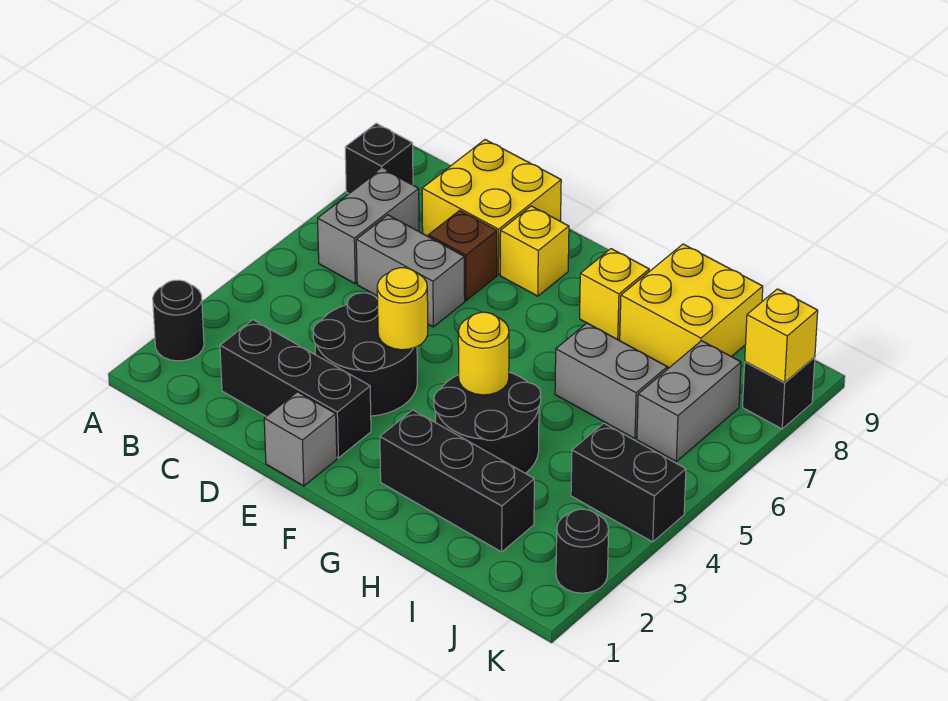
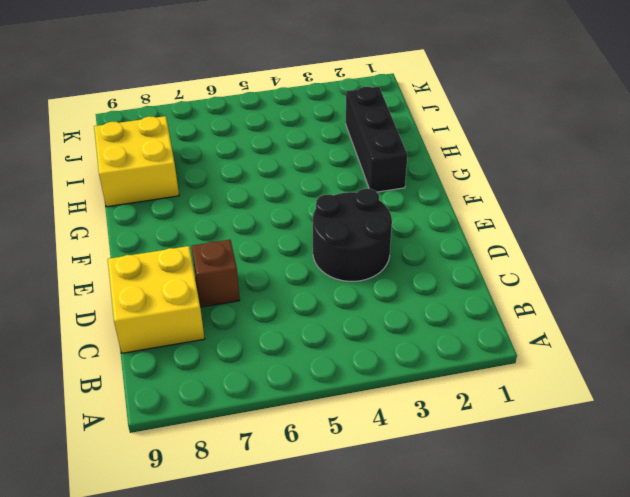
none -> black 1x1 round brick [153,280,204,361]
none -> black 1x1 brick [345,123,413,193]
none -> grey 1x2 brick [318,169,419,284]

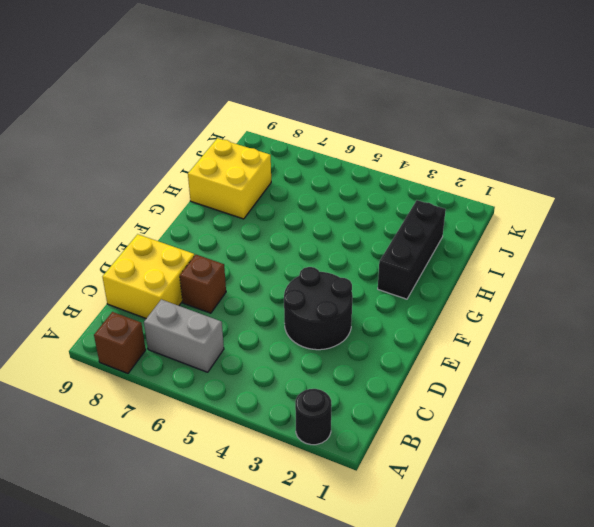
brown 1x1 brick [94,312,146,373] -> black 1x1 brick [345,123,413,193]
none -> black 1x3 brick [220,320,371,458]
none -> grey 1x2 brick [356,215,465,327]
none -> grey 1x1 brick [264,392,337,486]

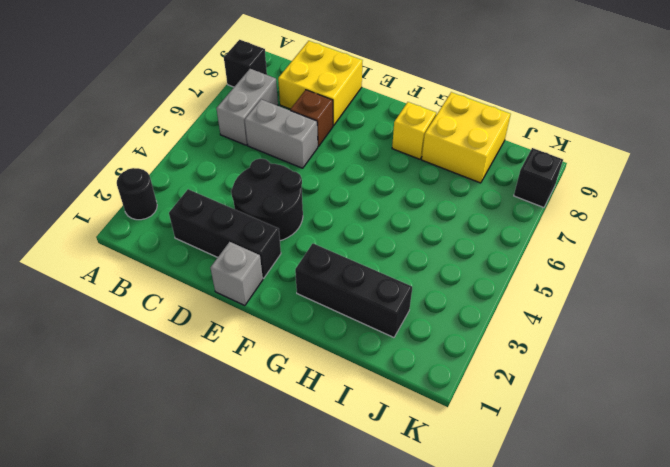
none -> yellow 1x1 brick [500,206,569,296]
none -> black 2x2 round brick [434,372,541,473]
none -> grey 1x2 brick [555,323,667,439]

